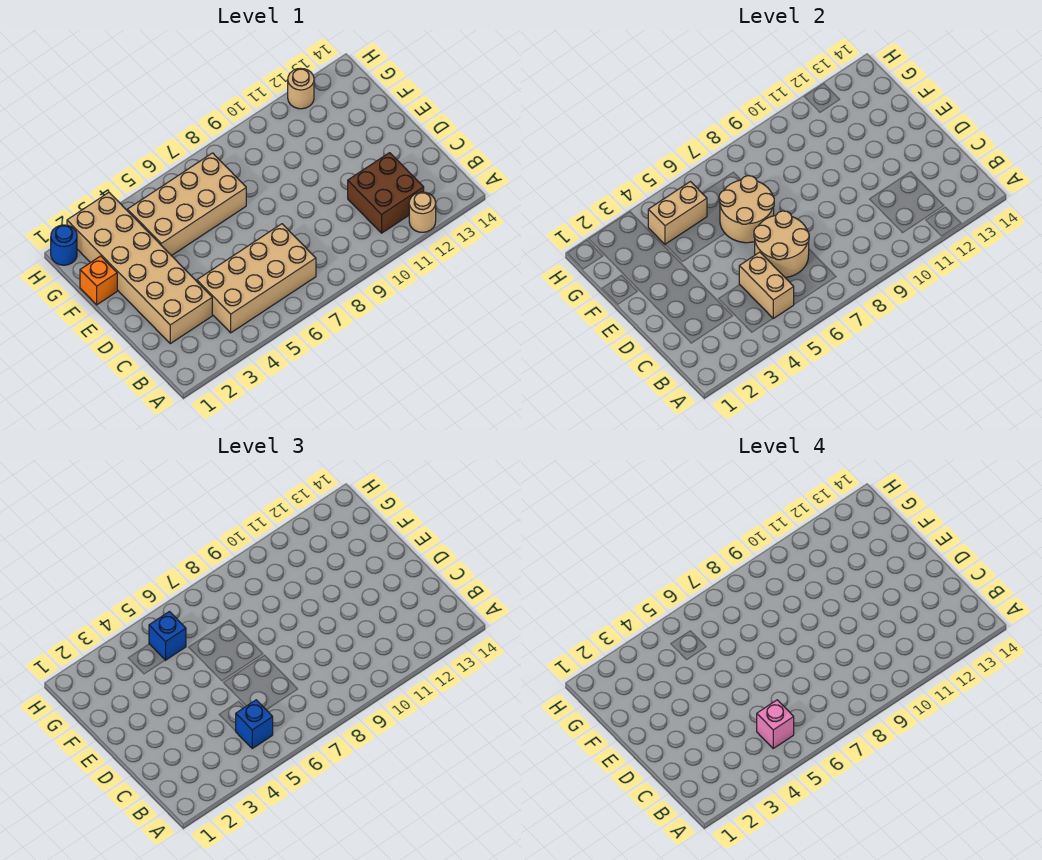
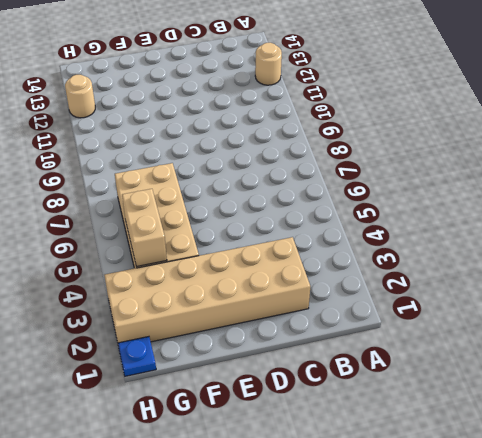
blue 1x1 plate [118,337,156,376] -> blue 1x1 round brick [51,225,77,265]
none -> tan 2x4 brick [197,224,316,333]
none -> brown 2x2 brick [348,153,424,233]
none -> orange 1x1 brick [80,256,117,305]

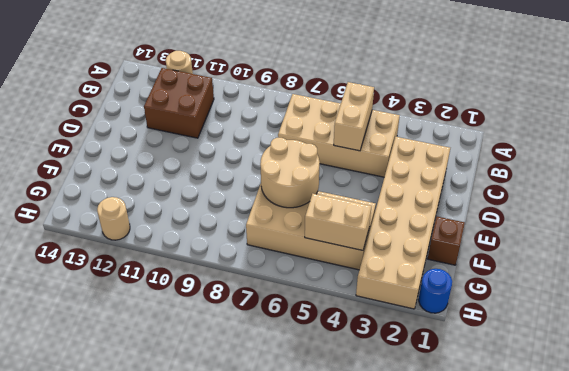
brown 1x1 brick [428,217,465,265] -> orange 1x1 brick [80,256,117,305]
none -> tan 2x2 round brick [754,211,809,278]
none -> blue 1x1 brick [236,700,273,748]
none -> blue 1x1 brick [149,612,186,660]

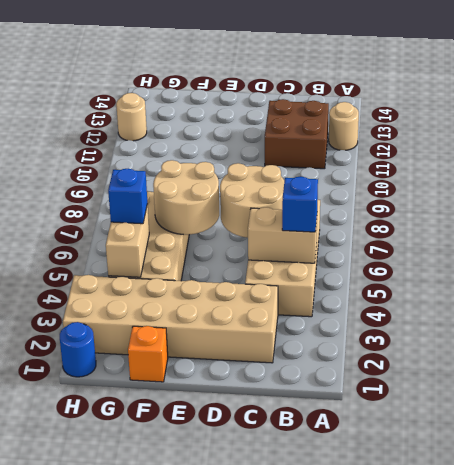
none -> pink 1x1 brick [757,700,794,748]

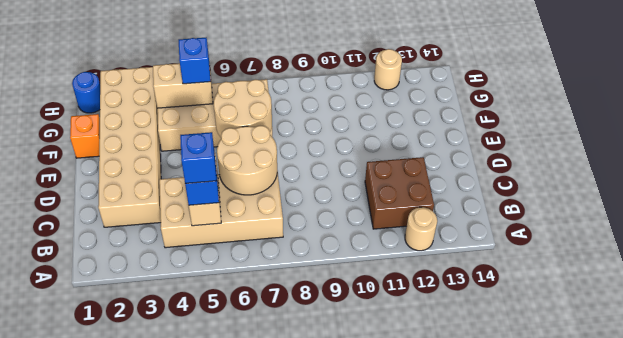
blue 1x1 brick [180,132,216,183] -> pink 1x1 brick [757,700,794,748]

